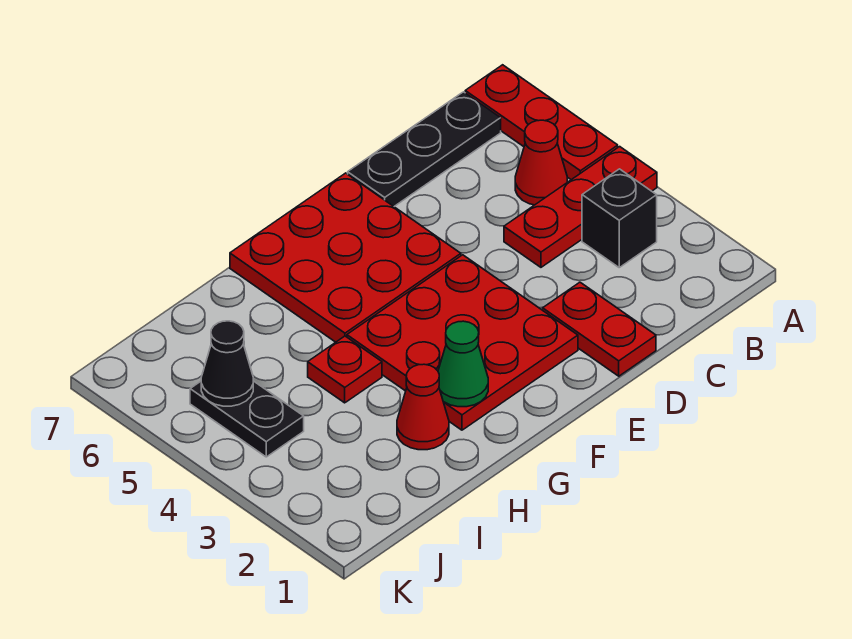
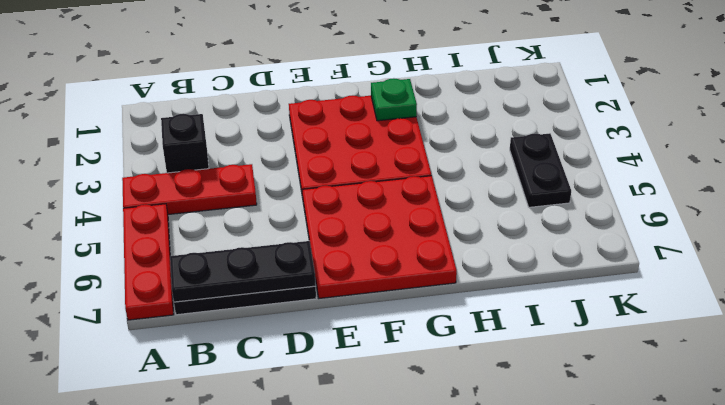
black 1x3 plate [170,241,316,302] -> none
green 1x1 plate [371,78,417,121] -> green 1x1 cone [438,321,488,407]
none -> red 1x1 cone [515,120,567,205]
none -> red 1x2 plate [543,282,656,376]
none -> red 1x1 cone [397,364,449,450]

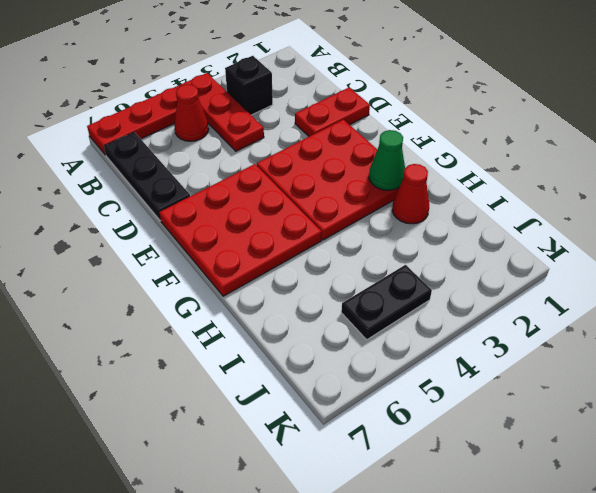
none -> red 1x1 plate [308,336,382,403]
none -> black 1x1 cone [201,321,253,406]

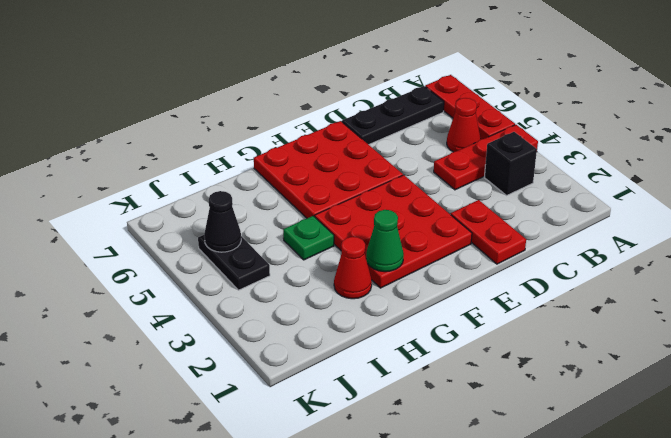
green 1x1 plate [283,216,334,260] -> red 1x1 plate [308,336,382,403]

